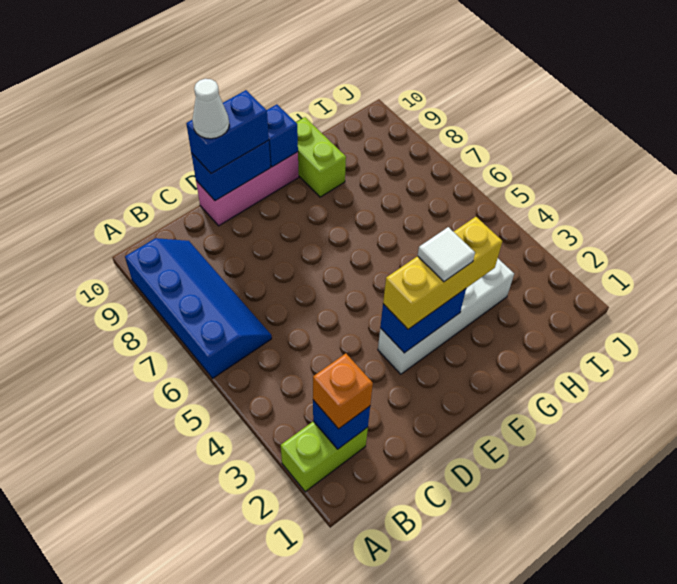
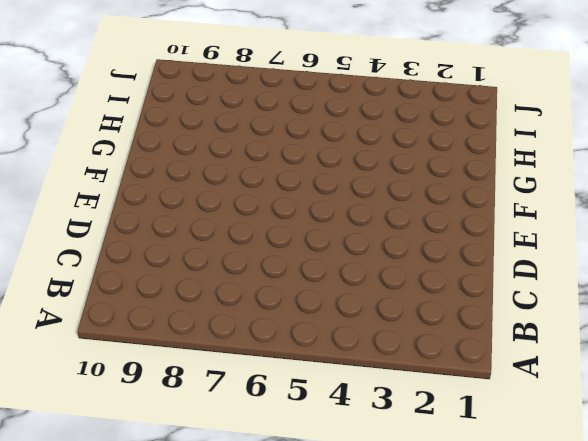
none -> lime 1x2 brick [281,421,368,492]
none -> blue 2x4 slope [125,238,272,378]
none -> pink 1x3 brick [196,152,299,226]

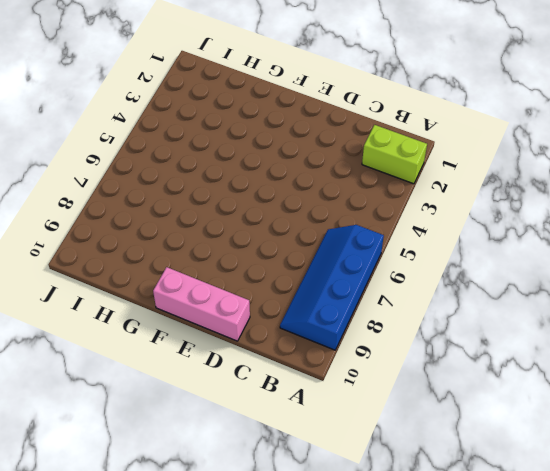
none -> white 1x4 brick [378,259,514,374]
none -> lime 1x2 brick [296,117,346,197]
none -> blue 1x1 brick [313,400,370,449]

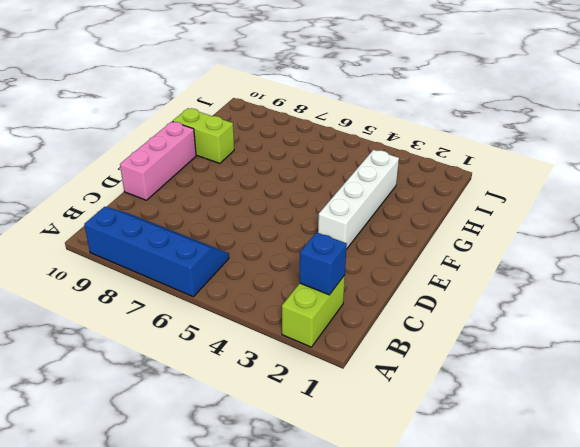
none -> blue 1x2 brick [191,140,271,201]
none -> blue 1x2 brick [380,289,466,353]
none -> blue 1x1 brick [267,104,298,167]

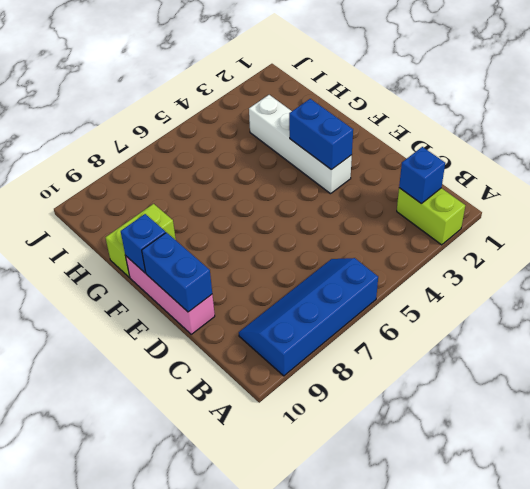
none -> orange 1x1 brick [313,354,373,429]
none -> blue 1x2 brick [186,90,269,174]
none -> yellow 1x3 brick [383,217,502,329]

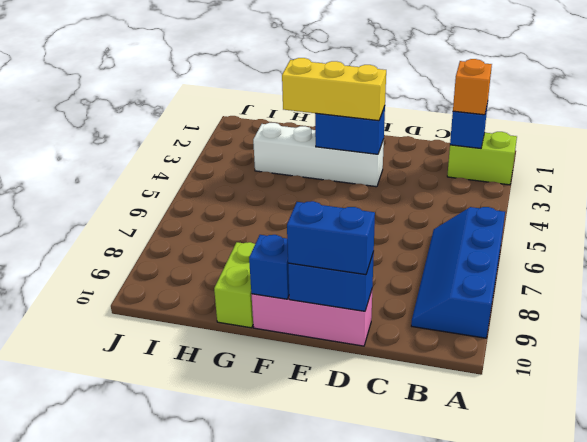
none -> white 1x1 cone [192,79,229,139]
none -> white 1x1 tile [418,227,475,282]

